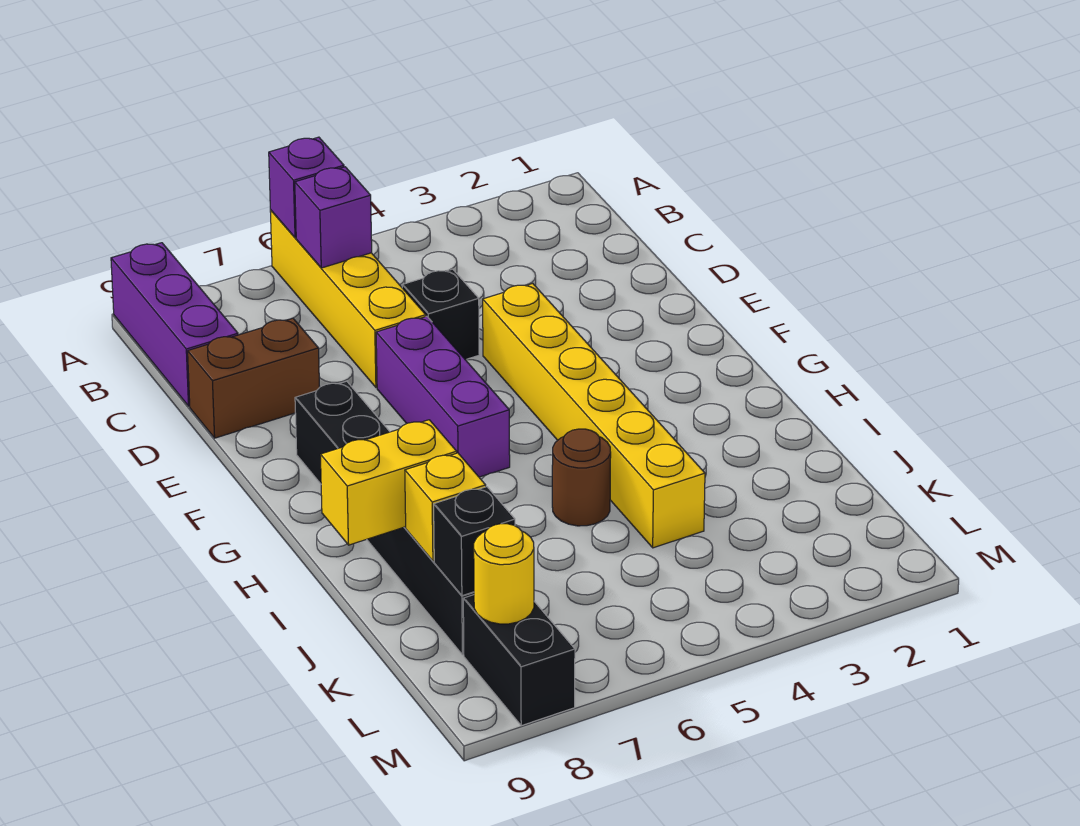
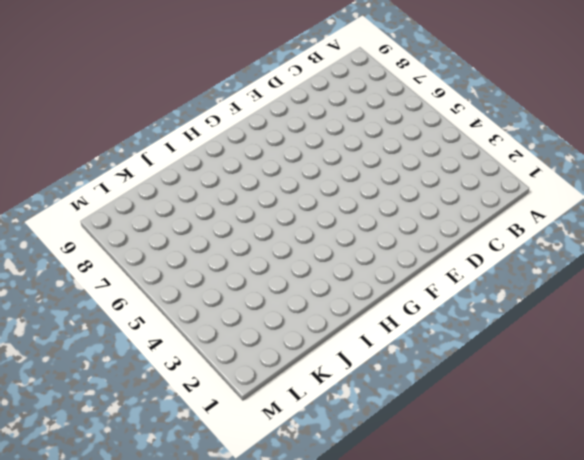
none -> yellow 1x4 brick [270,210,426,388]
none -> purple 1x3 brick [111,243,238,406]
none -> black 1x1 brick [402,269,479,360]

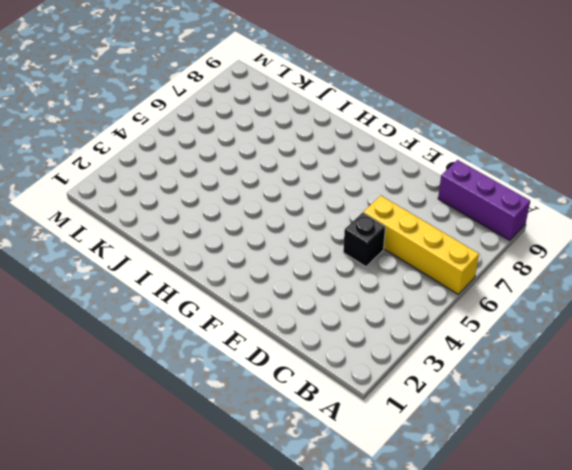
none -> brown 1x2 brick [188,318,320,438]
none -> yellow 1x6 brick [483,284,705,548]
none -> purple 1x3 brick [376,316,510,477]

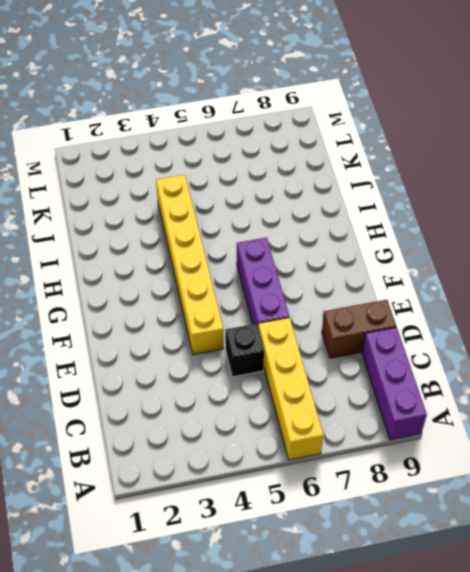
none -> black 1x6 brick [295,381,474,655]
none -> brown 1x1 round brick [552,429,611,526]
none -> black 1x2 brick [463,595,575,726]

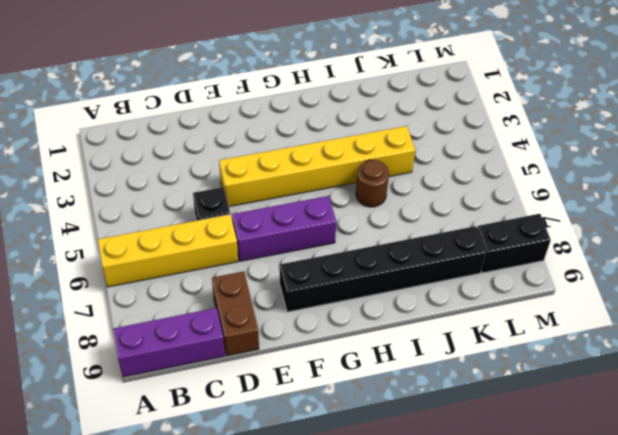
none -> purple 1x1 brick [269,137,344,238]
none -> purple 1x1 brick [295,167,372,268]
none -> yellow 1x2 brick [320,420,457,545]

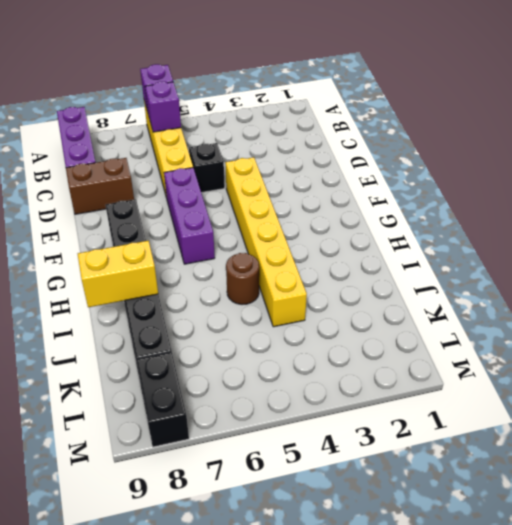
none -> yellow 1x1 brick [405,453,486,561]
none -> black 1x1 brick [434,487,515,596]
none -> yellow 1x1 round brick [474,524,534,624]

